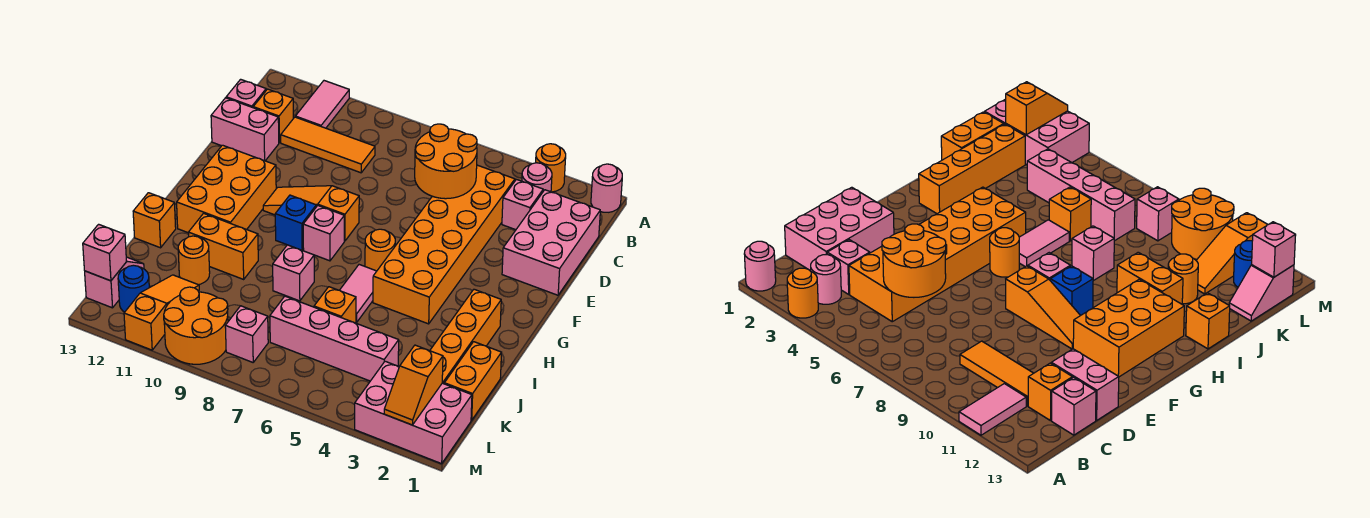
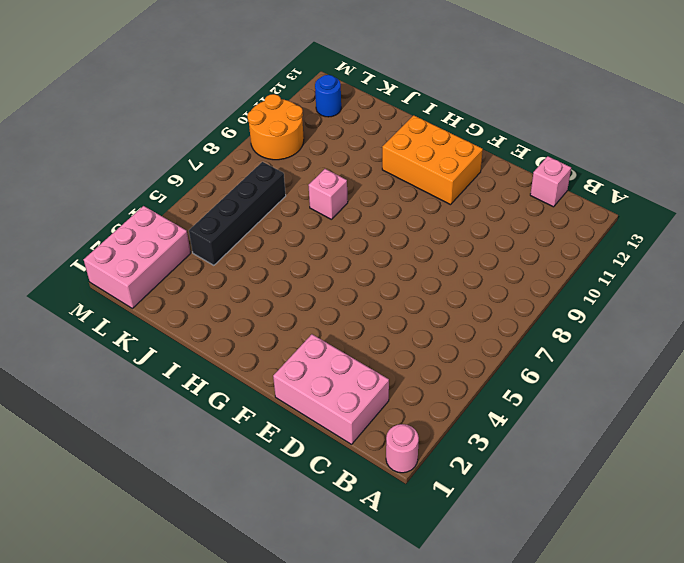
black 1x4 brick [189,162,286,265] -> pink 1x4 brick [270,296,399,381]
none -> orange 1x1 round brick [536,144,566,192]
none -> pink 1x2 tile [295,81,349,128]
none -> pink 1x1 round brick [522,163,552,192]
none -> pink 1x1 brick [502,180,543,230]

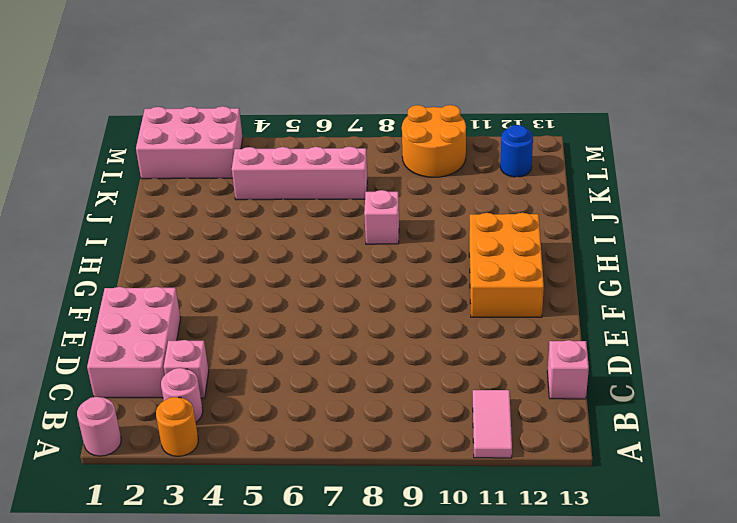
none -> orange 2x6 brick [373,165,515,324]
none -> orange 1x3 tile [281,117,375,173]
none -> orange 1x1 brick [253,89,293,143]
none -> pink 1x2 brick [211,98,279,161]

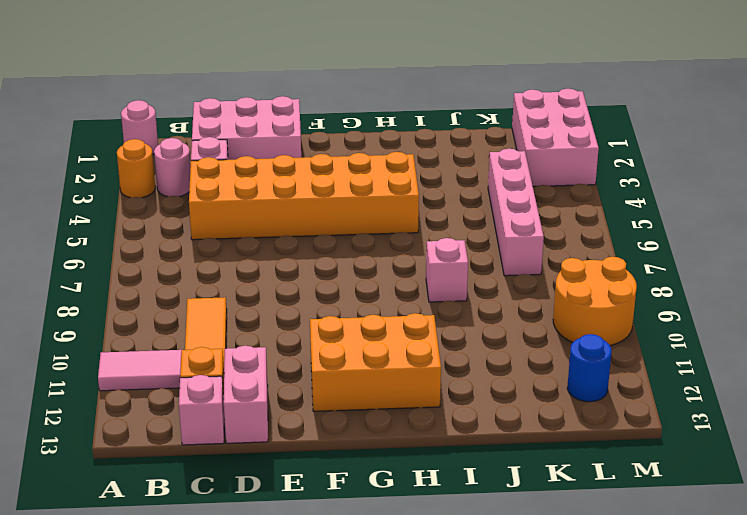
none -> orange 1x3 slope [263,186,359,241]
none -> orange 1x1 round brick [365,229,395,271]
none -> pink 1x1 brick [303,206,344,261]
none -> blue 1x1 brick [275,195,316,250]

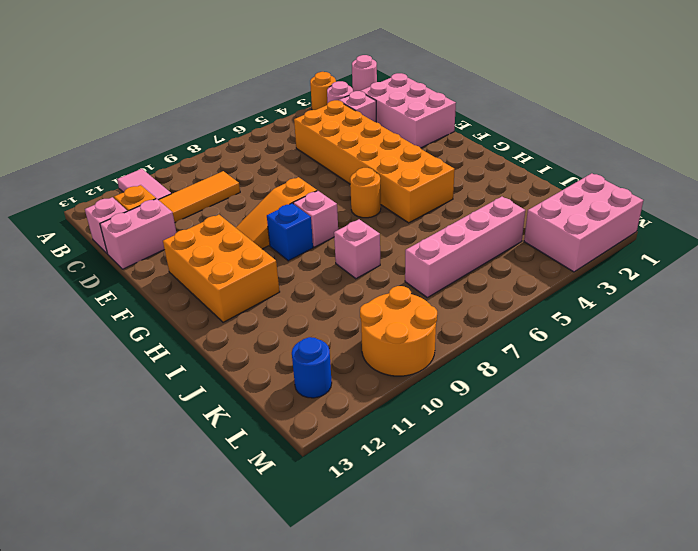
none -> orange 1x4 brick [430,289,501,384]
none -> pink 1x2 tile [340,265,377,323]
none -> orange 1x2 brick [189,213,258,279]
none -> orange 1x1 brick [133,193,176,248]

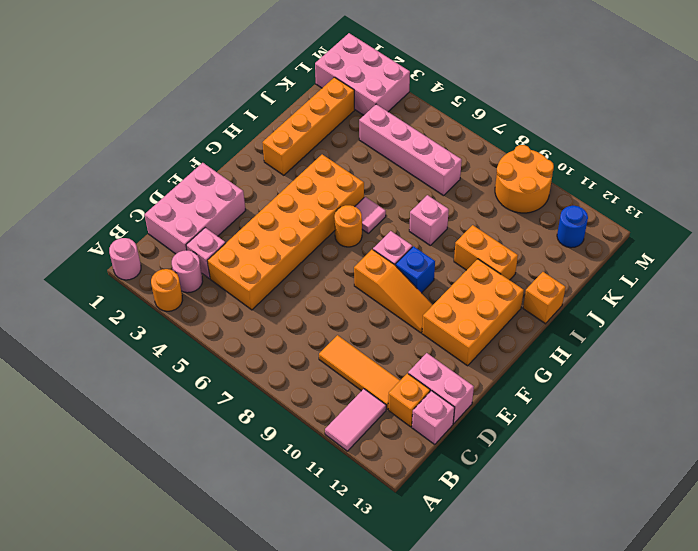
pink 1x1 tile [355,197,386,233] -> pink 1x2 tile [340,265,377,323]
none -> orange 1x2 brick [444,342,502,420]
none -> orange 1x1 brick [314,287,356,323]
none -> orange 1x1 round brick [178,236,210,285]
none -> orange 1x3 slope [124,275,199,350]

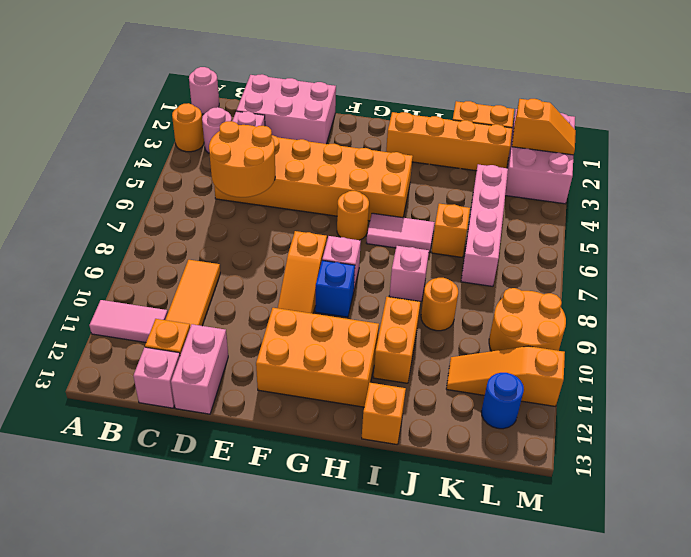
orange 1x1 round brick [421,278,458,331] -> orange 1x1 round brick moved to [178,236,210,285]
none -> pink 1x2 slope [85,257,144,308]
none -> pink 1x1 brick [225,306,268,362]
none -> pink 1x1 brick [83,224,127,281]

